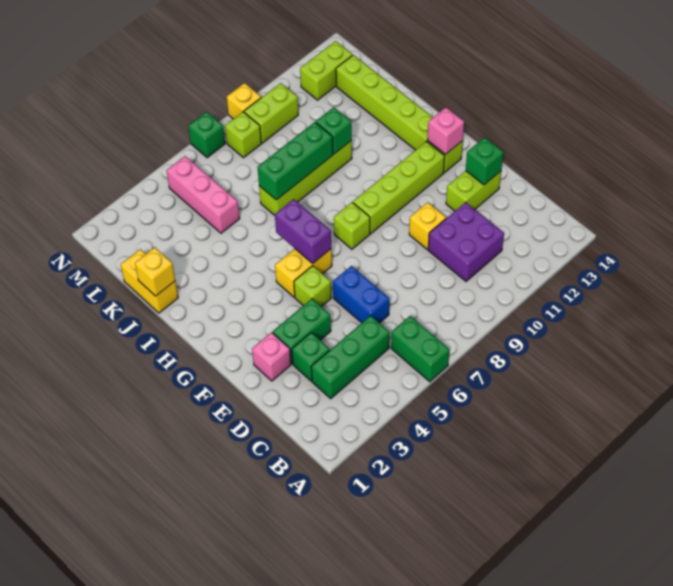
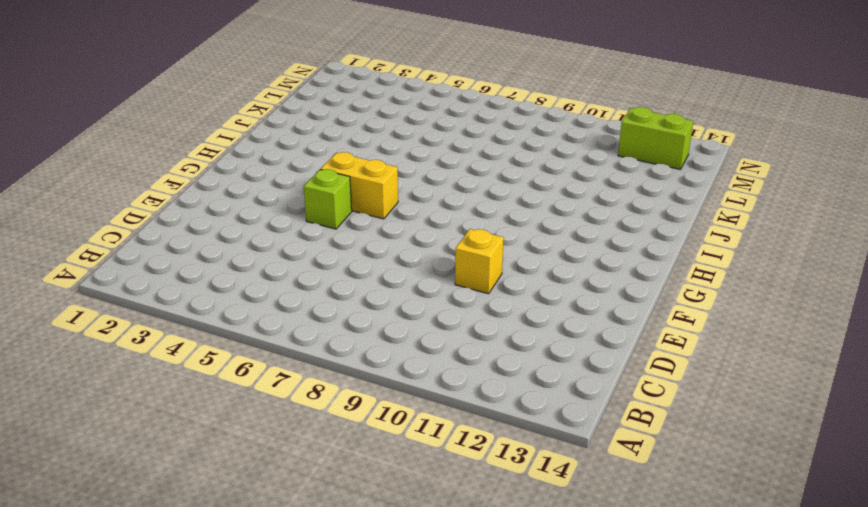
none -> green 1x2 brick [391,316,450,382]
none -> green 1x3 brick [311,316,390,399]
none -> purple 2x2 brick [428,202,504,281]

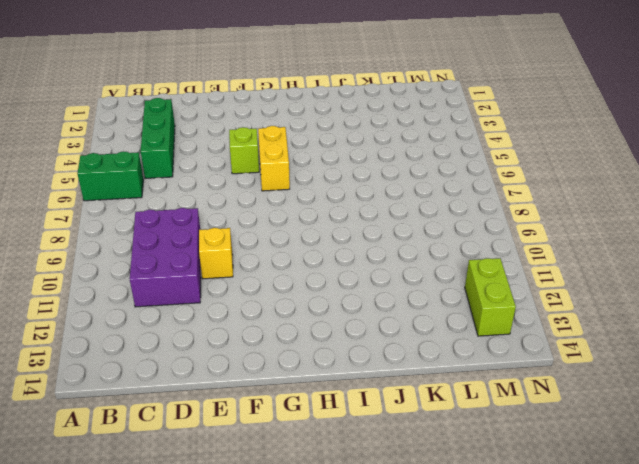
purple 2x3 brick [130,208,201,307] -> purple 2x2 brick [428,202,504,281]
none -> green 1x1 brick [292,333,330,381]
none -> blue 1x2 brick [333,266,389,323]
none -> pink 1x1 brick [252,332,291,381]

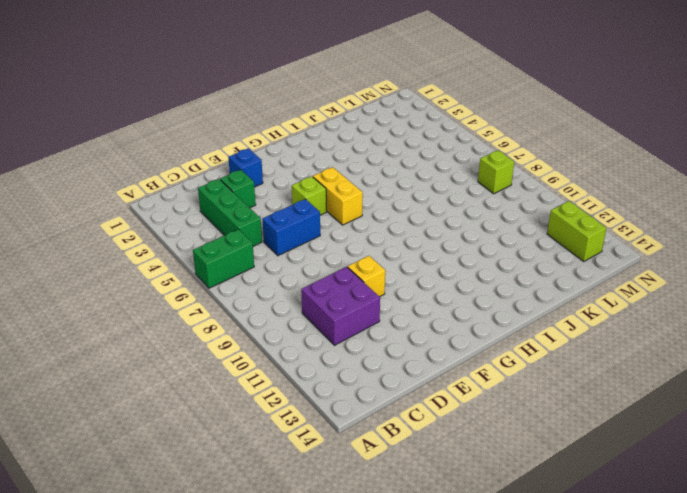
blue 1x1 brick [228,148,263,187] -> pink 1x1 brick [252,332,291,381]
none -> green 1x2 brick [273,299,331,364]
none -> lime 1x2 brick [446,171,501,211]
none -> lime 1x1 brick [334,202,370,249]

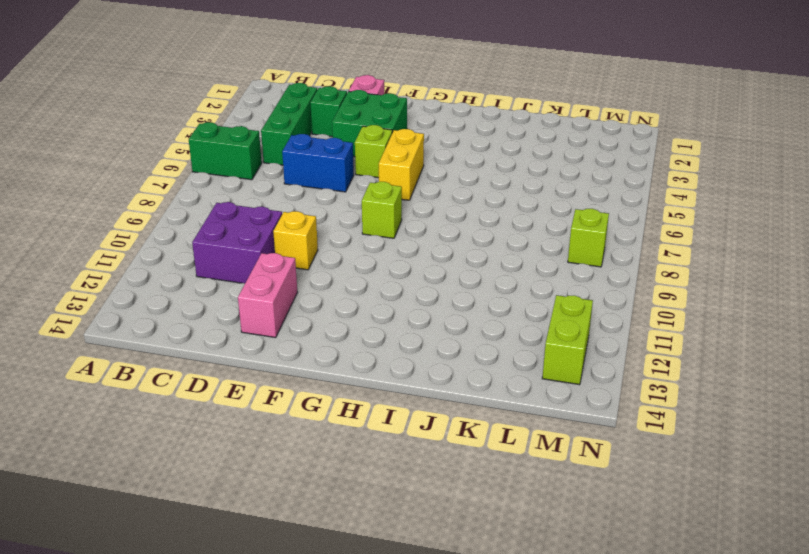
green 2x2 brick [332,90,407,157] -> green 1x2 brick [273,299,331,364]
pink 1x2 brick [238,253,297,338] -> lime 1x2 brick [446,171,501,211]
none -> lime 1x4 brick [353,141,445,234]
none -> lime 1x6 brick [336,55,463,173]
none -> yellow 1x2 brick [121,249,178,313]

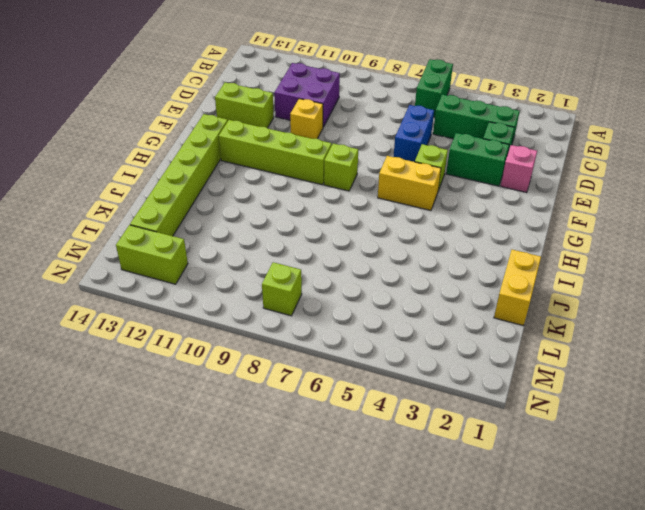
none -> lime 1x4 brick [259,141,352,215]
none -> pink 1x3 brick [167,156,240,233]
none -> lime 1x2 brick [244,83,298,143]

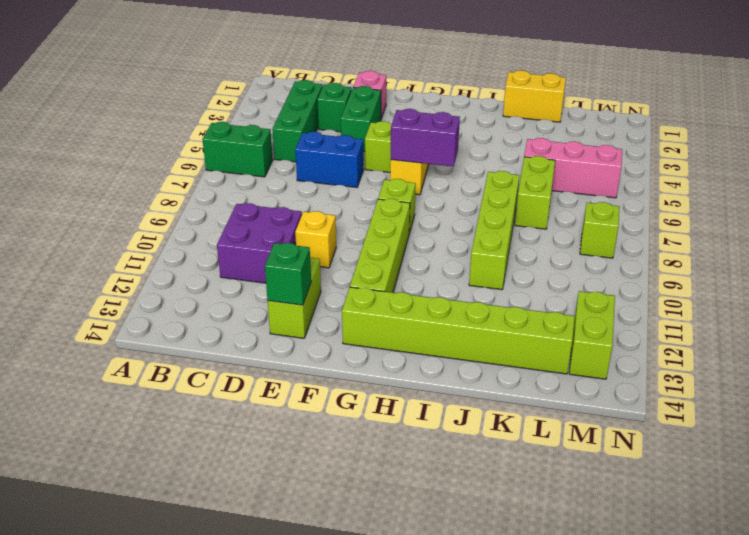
lime 1x2 brick [515,156,555,229] -> lime 1x2 brick moved to [244,83,298,143]
none -> green 1x1 brick [188,112,225,158]
none -> yellow 1x1 brick [227,83,261,119]
none -> pink 1x1 brick [428,108,464,155]

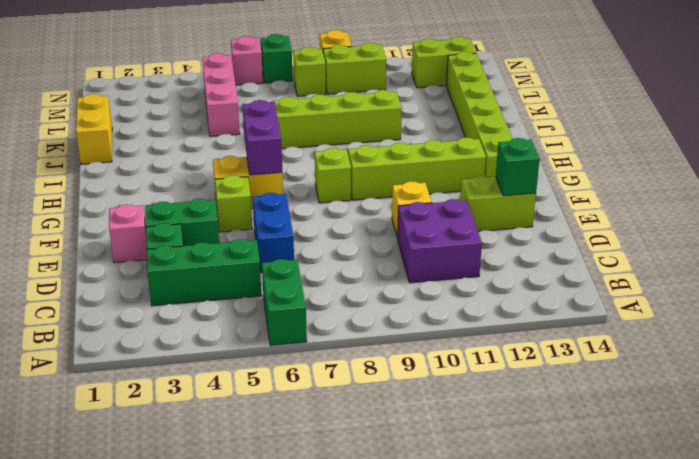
pink 1x1 brick [231,36,263,85] -> pink 1x1 brick moved to [428,108,464,155]
none -> yellow 1x1 brick [135,247,175,296]
none -> green 1x3 brick [257,122,333,200]
none -> green 1x1 brick [316,107,352,154]

